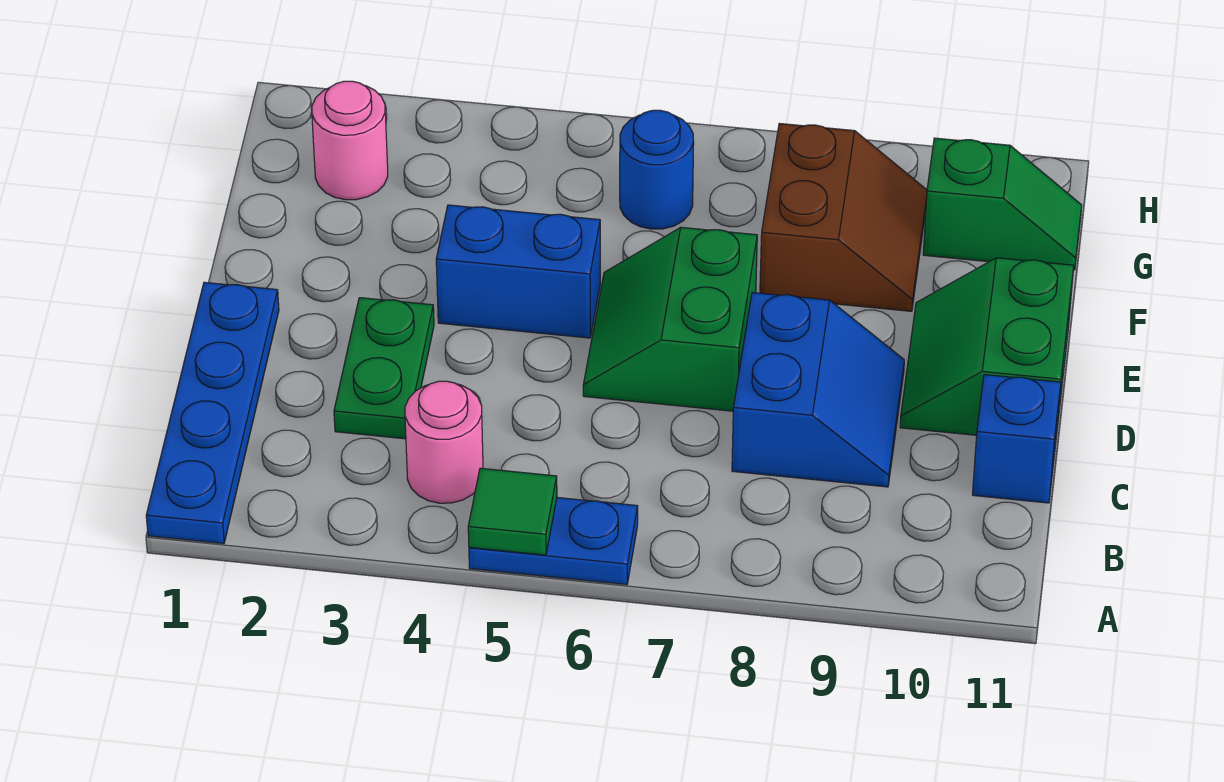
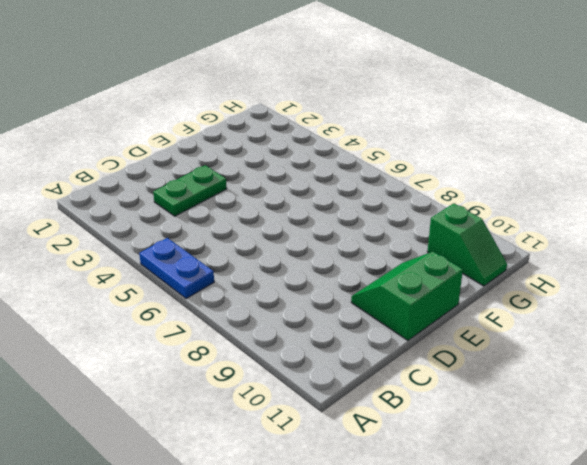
none -> blue 1x4 plate [146,282,279,544]
none -> pink 1x1 round brick [405,381,483,503]
none -> blue 2x2 slope [732,293,904,487]

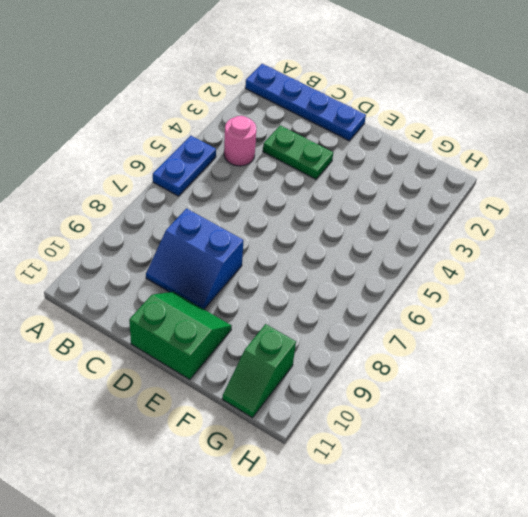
none -> blue 1x1 brick [973,375,1061,503]
none -> green 2x2 slope [583,227,757,411]
none -> blue 1x2 brick [436,205,600,338]

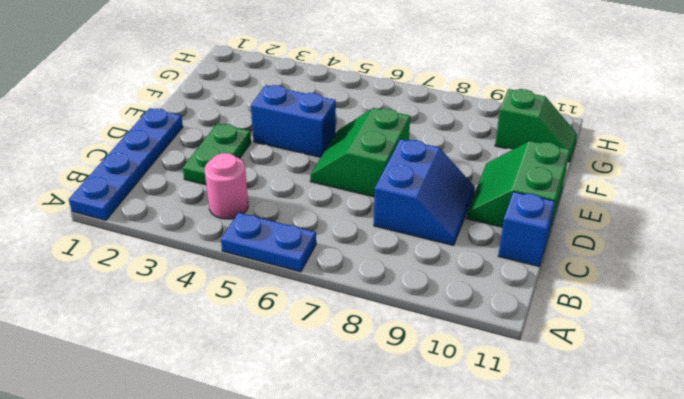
none -> brown 2x2 slope [760,123,927,311]
none -> pink 1x1 round brick [312,81,388,200]
none -> blue 1x1 round brick [620,110,694,229]

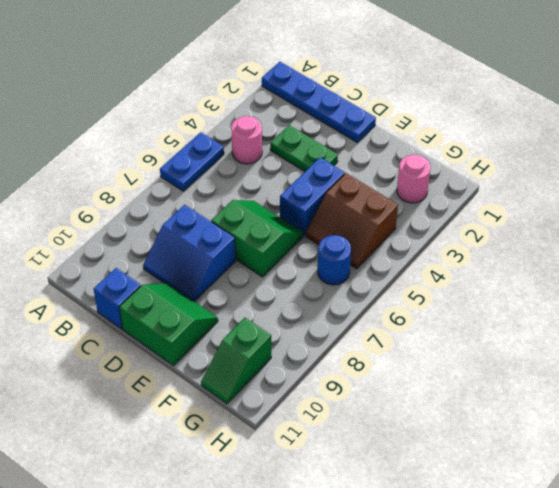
brown 2x2 slope [306,173,398,269] -> brown 2x2 slope moved to [760,123,927,311]
none -> green 1x1 tile [468,468,557,555]

